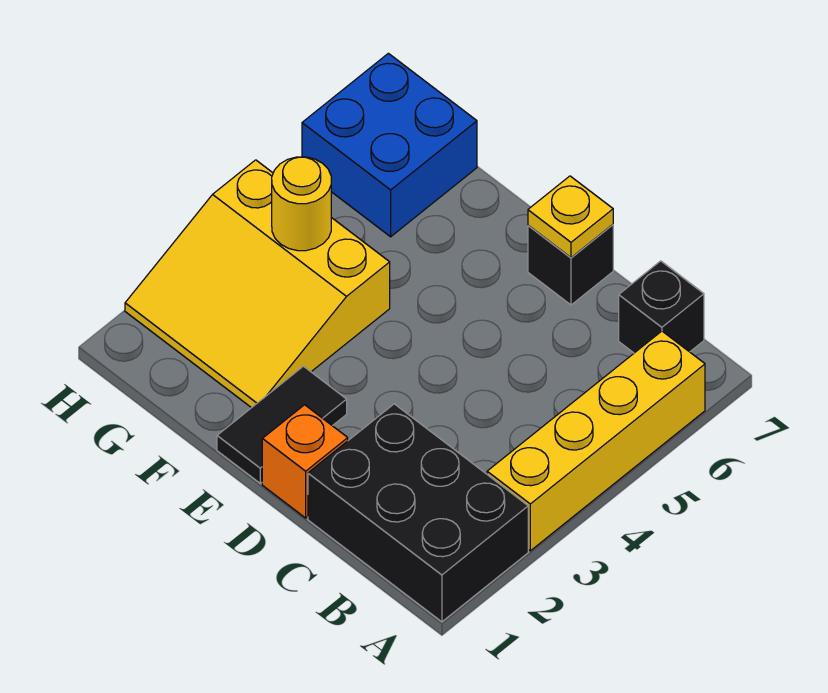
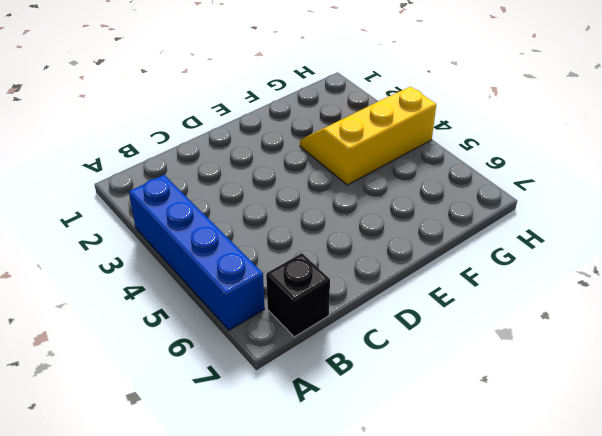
blue 1x4 brick [129,175,265,330] -> yellow 1x4 brick [487,331,705,551]
yellow 2x3 slope [300,87,436,185] -> yellow 3x3 slope [125,160,390,408]
none -> black 2x3 brick [308,404,528,622]
none -> orange 1x1 brick [262,405,348,518]

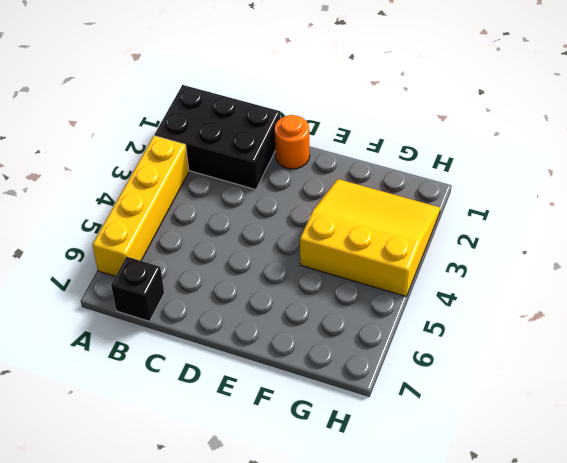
orange 1x1 round brick [275,115,310,169] -> orange 1x1 brick [262,405,348,518]
none -> black 1x1 brick [528,225,613,305]
none -> black 1x2 tile [217,366,347,483]

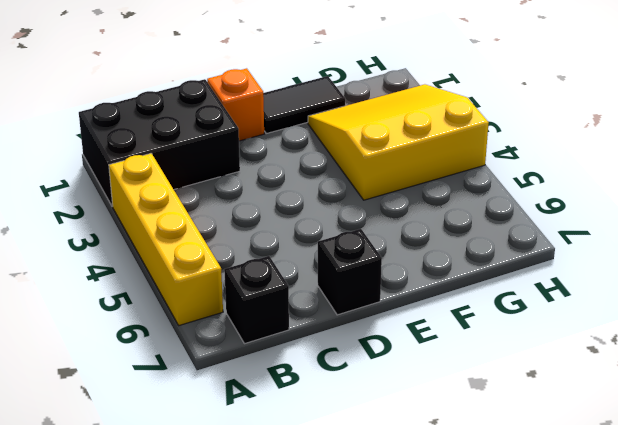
black 1x2 tile [263,76,345,133] -> black 1x2 tile turned to [217,366,347,483]
none -> blue 2x2 brick [302,53,477,237]
none -> yellow 1x1 plate [528,176,613,258]

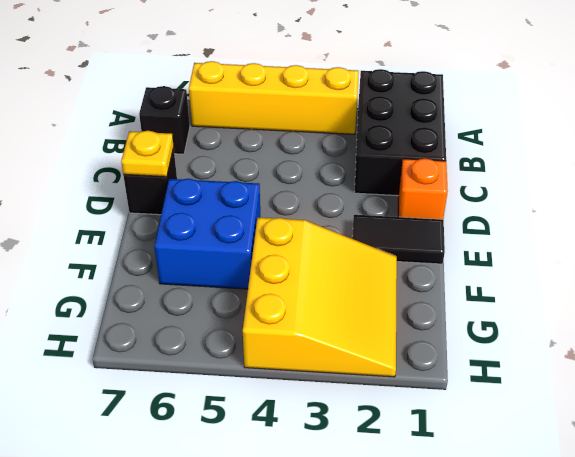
blue 2x2 brick [154,179,260,289] -> blue 2x2 brick moved to [302,53,477,237]
none -> yellow 1x1 round brick [272,157,331,251]

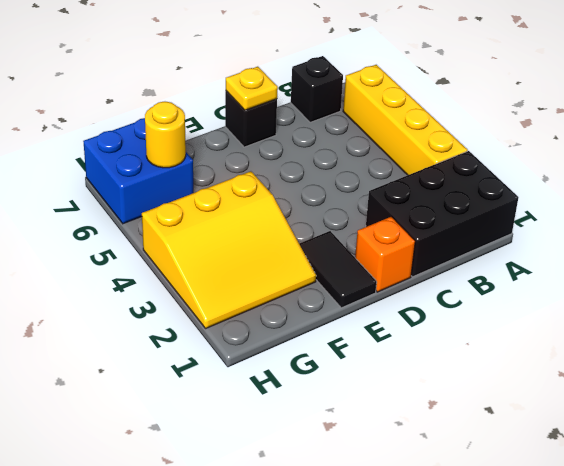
yellow 1x1 round brick [145,102,186,168] -> yellow 1x1 round brick moved to [272,157,331,251]

